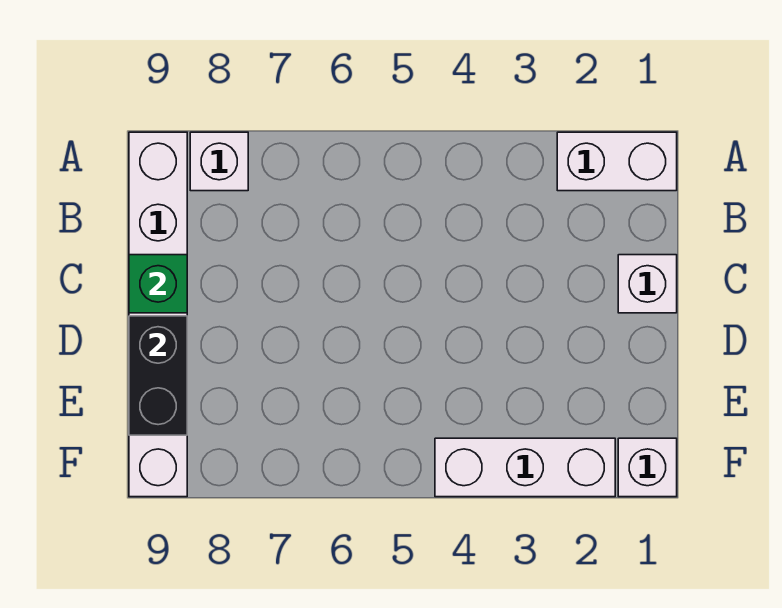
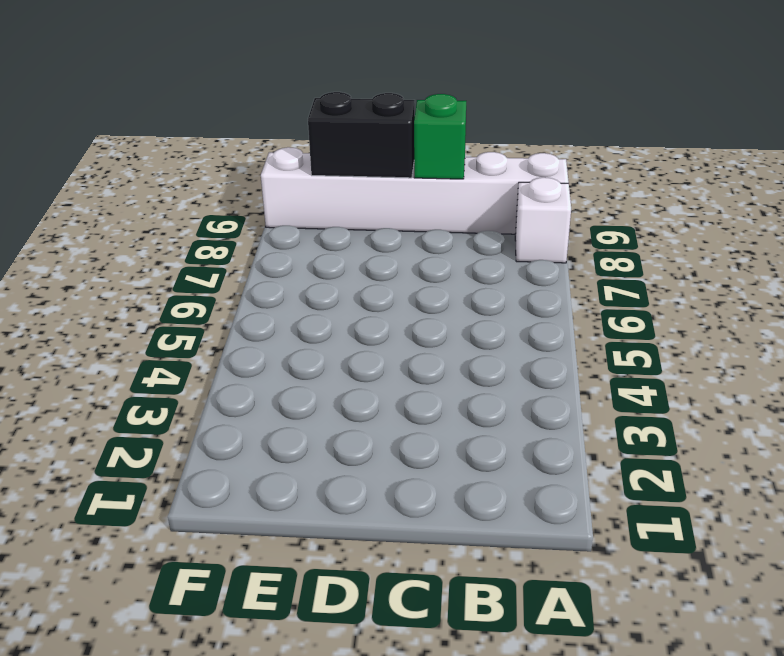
none -> white 1x2 brick [557,132,677,191]
none -> white 1x1 brick [618,255,677,313]

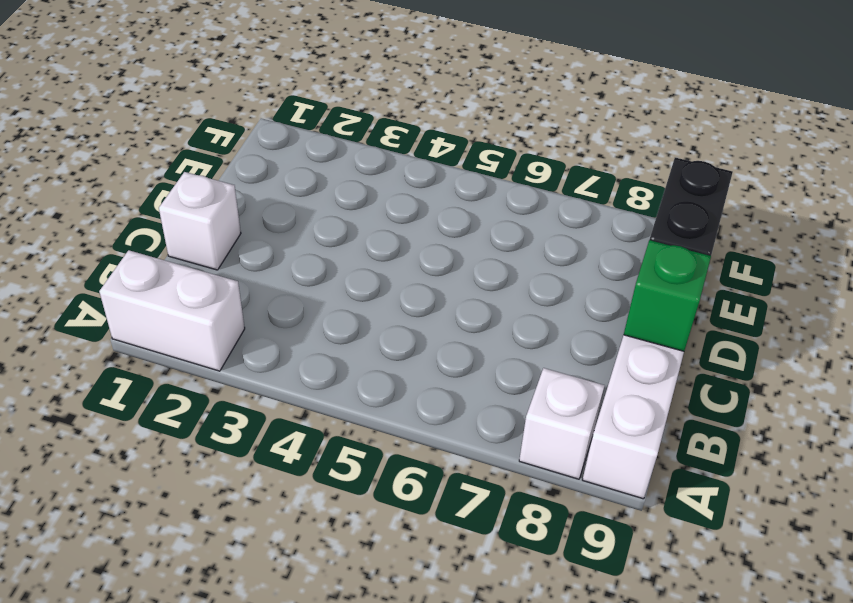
none -> white 1x1 brick [618,438,677,497]
none -> white 1x3 brick [435,438,615,497]

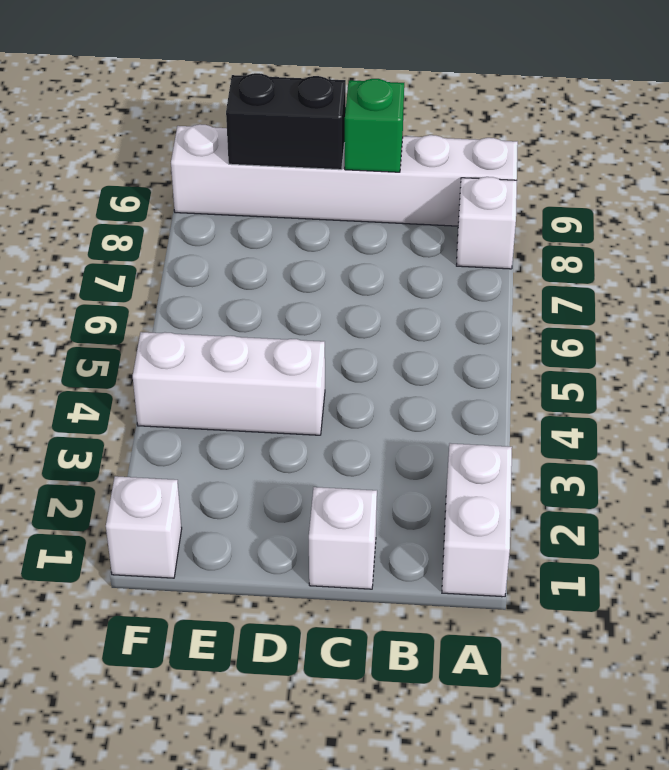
white 1x3 brick [133,332,325,435] -> white 1x3 brick turned to [435,438,615,497]

